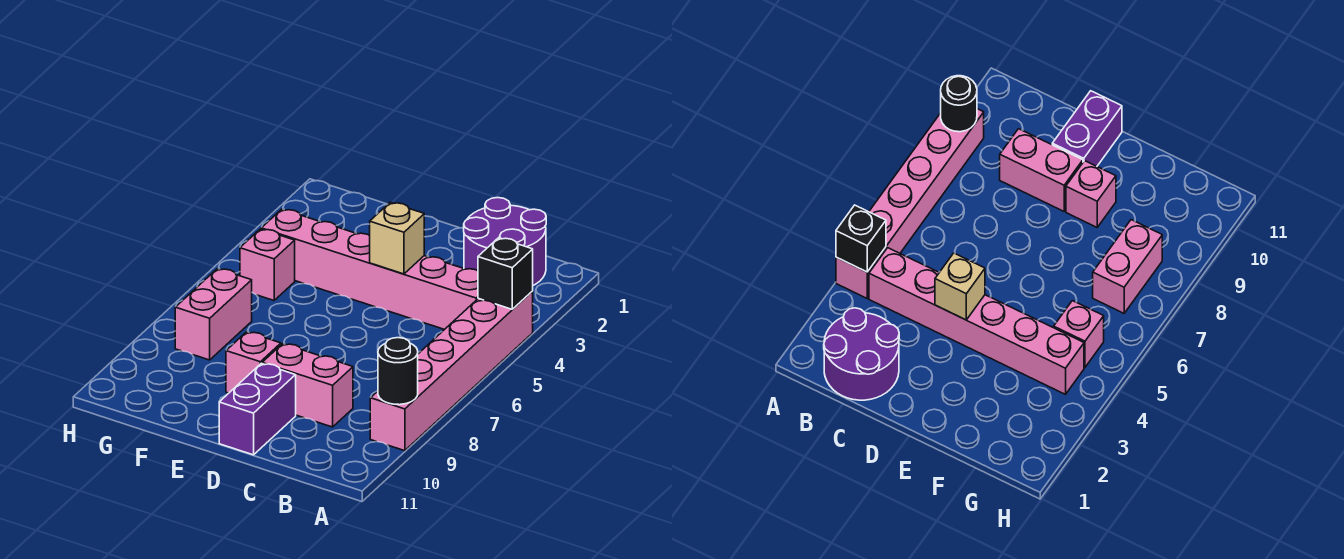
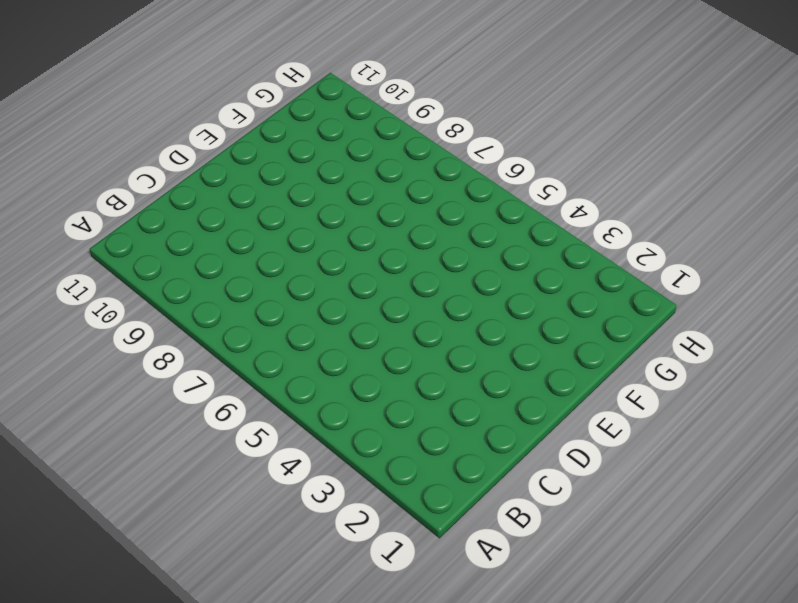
none -> pink 1x6 brick [370,291,533,451]
none -> purple 2x2 round brick [464,198,546,285]

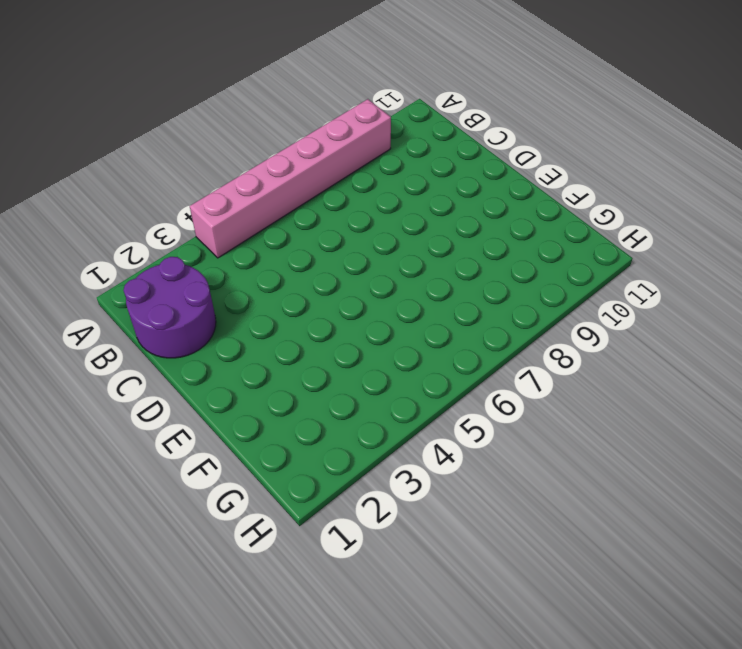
none -> pink 1x6 brick [261,209,478,330]
none -> pink 1x2 brick [262,344,353,427]

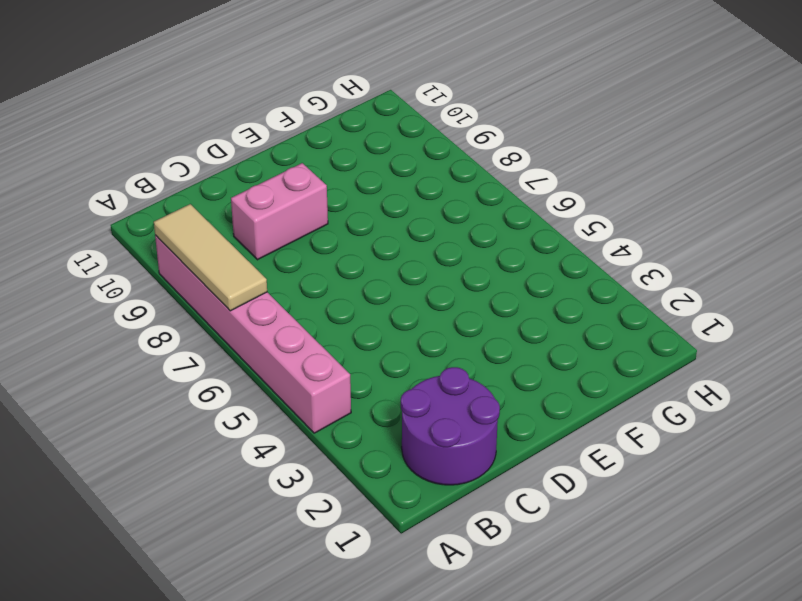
tan 1x3 tile [154,204,267,311] -> black 1x1 round brick [378,338,418,405]
none -> pink 1x6 brick [261,209,478,330]
none -> purple 1x2 brick [219,364,296,455]

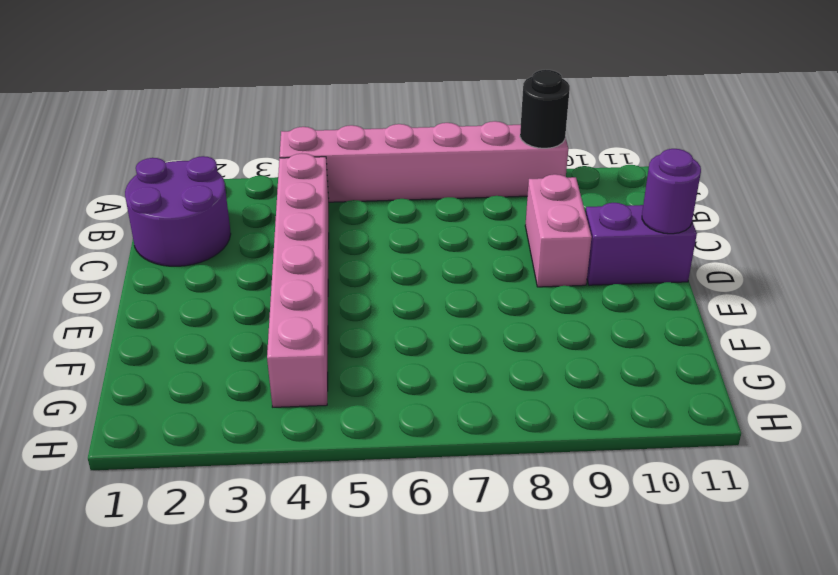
purple 1x1 round brick [642,149,701,234] -> none
none -> pink 1x1 brick [226,332,281,393]
none -> pink 1x1 brick [240,229,295,300]

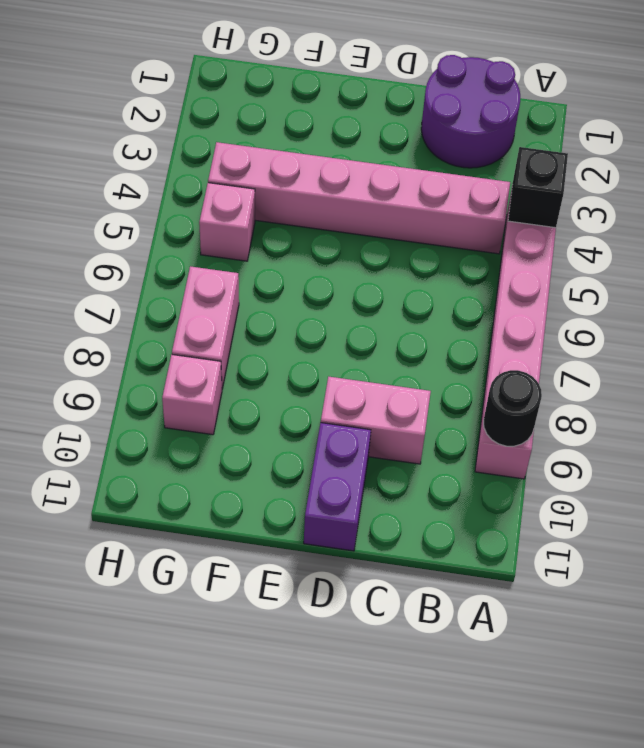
pink 1x1 brick [162,355,222,435] -> pink 1x1 brick moved to [226,332,281,393]
none -> tan 1x1 brick [370,202,424,274]

